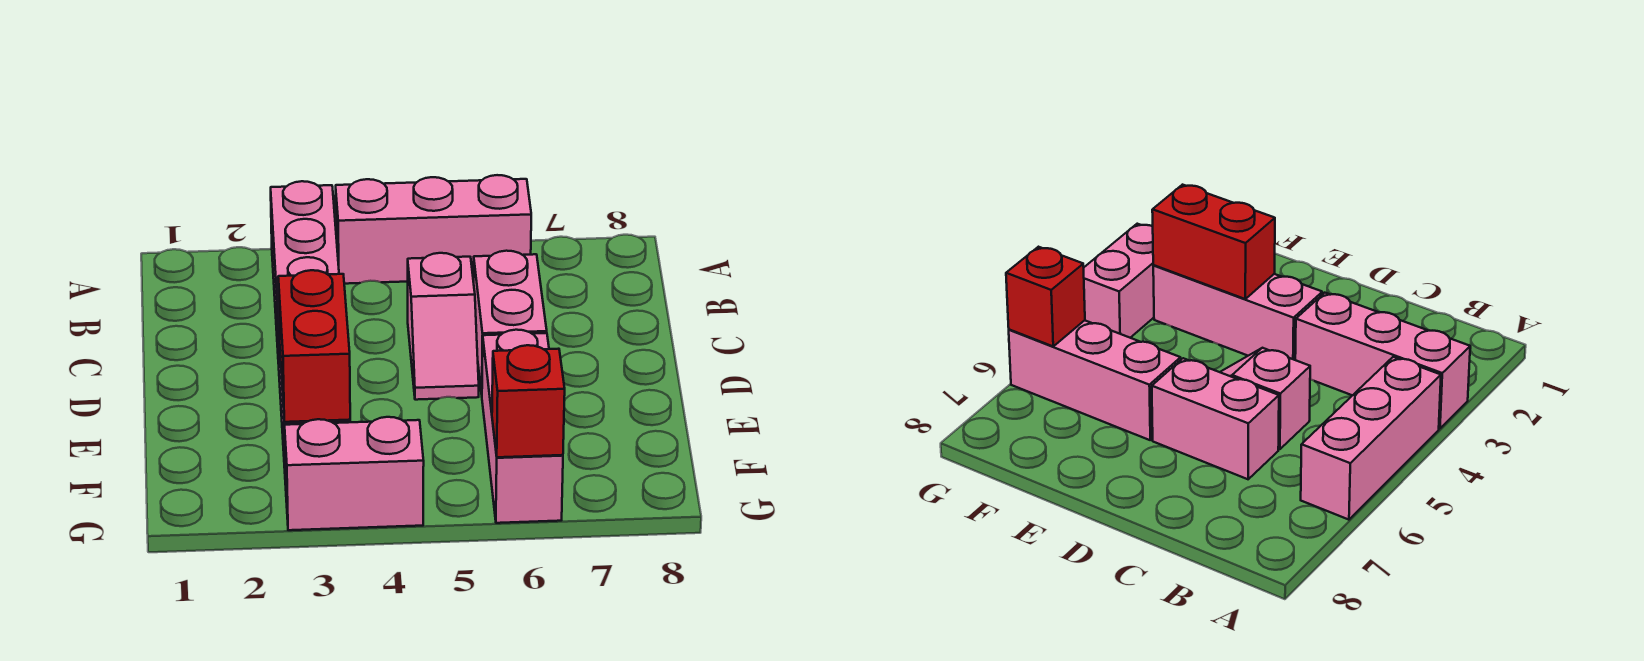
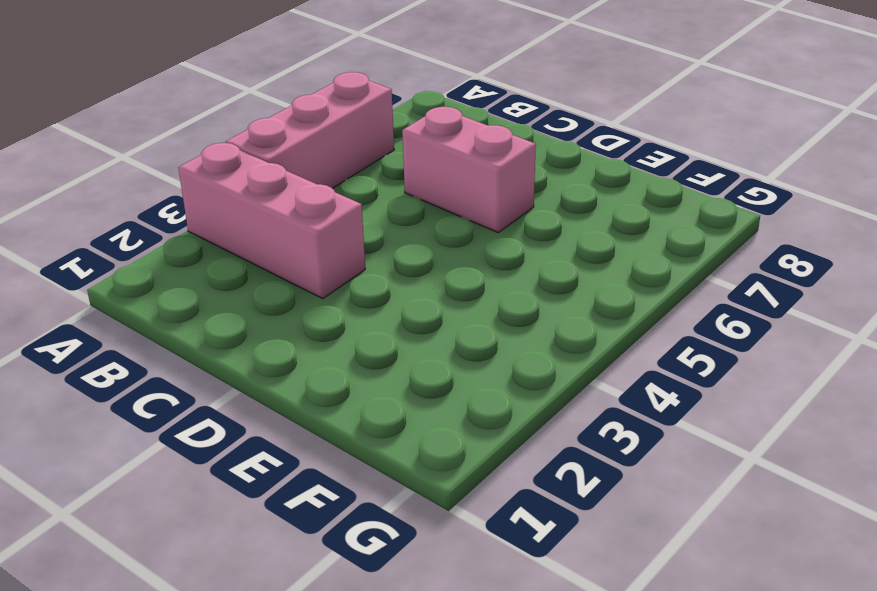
none -> pink 1x2 slope [408,253,479,400]
none -> pink 1x3 brick [1153,265,1322,360]

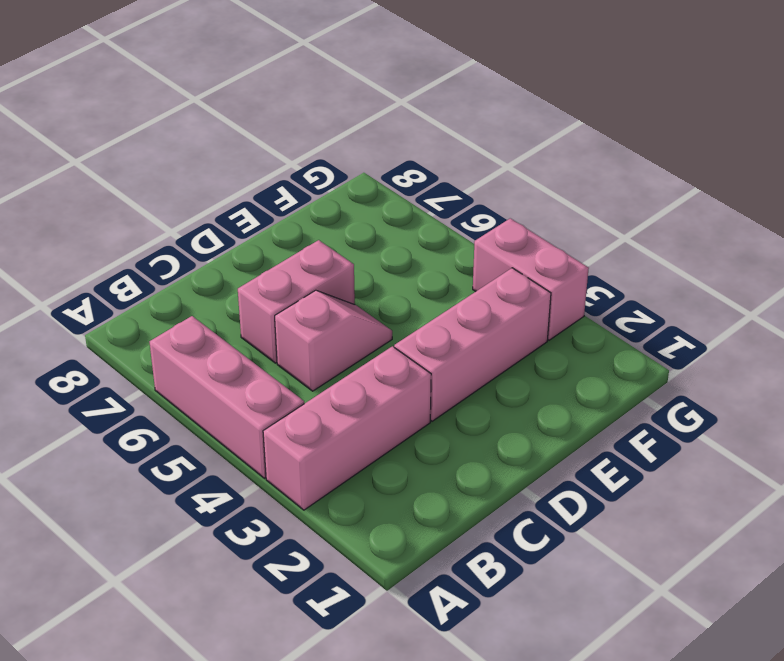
none -> pink 1x3 brick [482,330,563,523]
none -> red 1x2 brick [278,270,350,422]

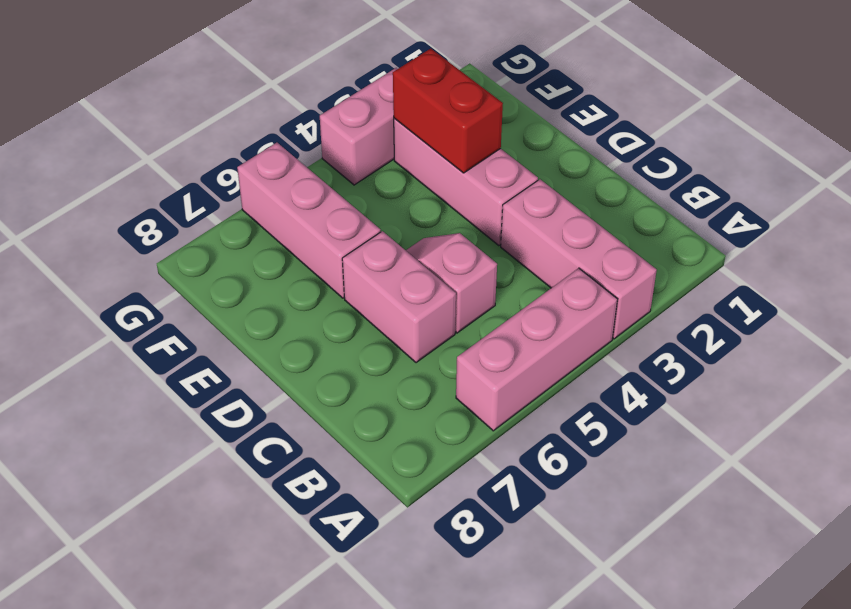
none -> red 1x1 brick [492,345,565,457]

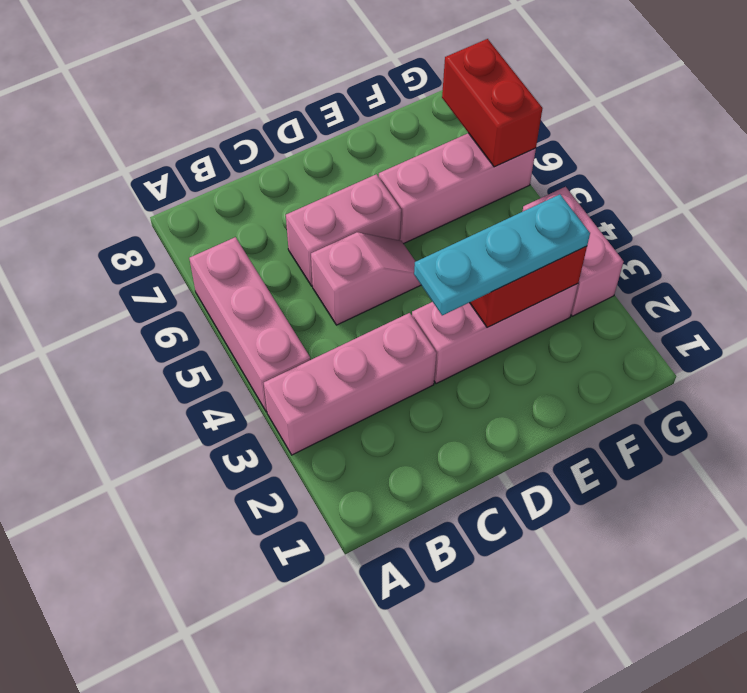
cyan 1x3 plate [414,194,590,315] -> none
red 1x2 brick [442,39,543,167] -> red 1x1 brick [492,345,565,457]

